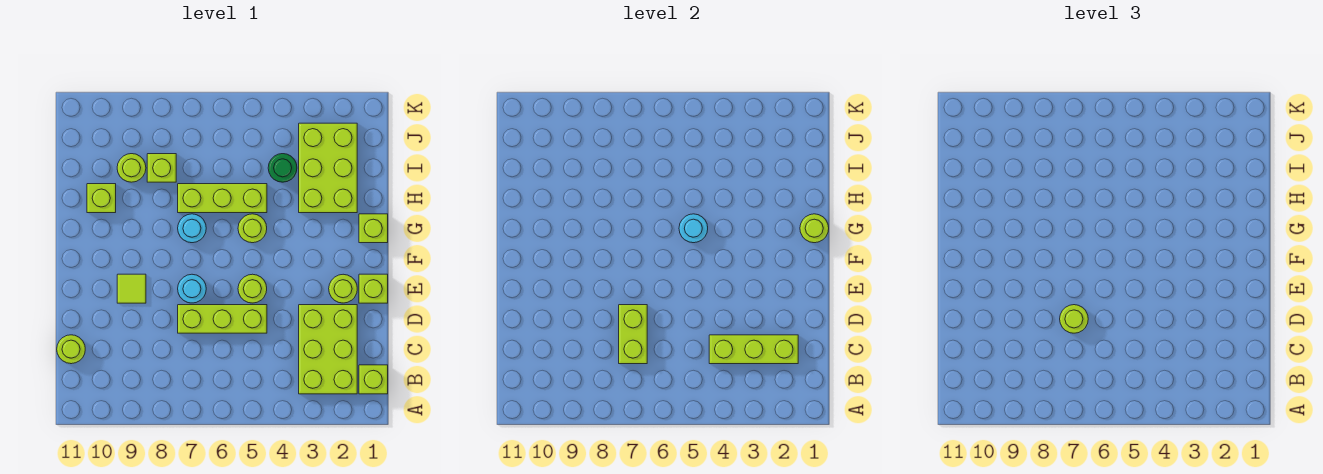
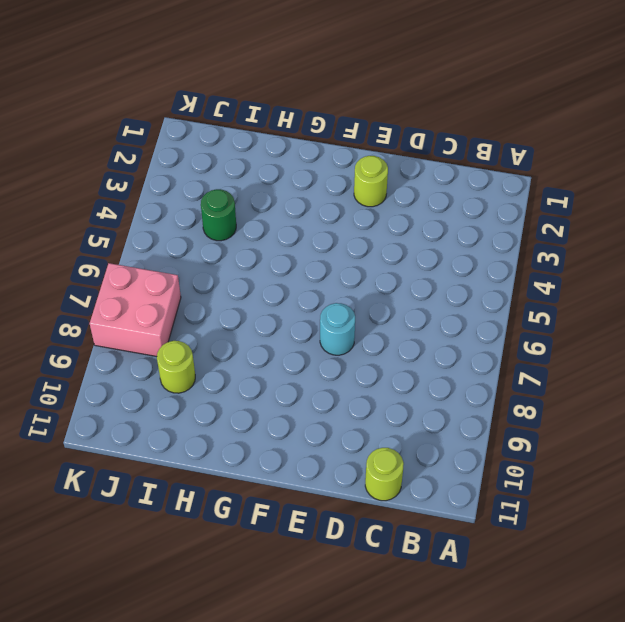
pink 2x2 brick [90,263,181,356] -> none
none -> lime 1x1 brick [359,365,388,394]
none -> lime 2x3 brick [299,305,357,394]
none -> lime 1x3 brick [178,305,267,333]

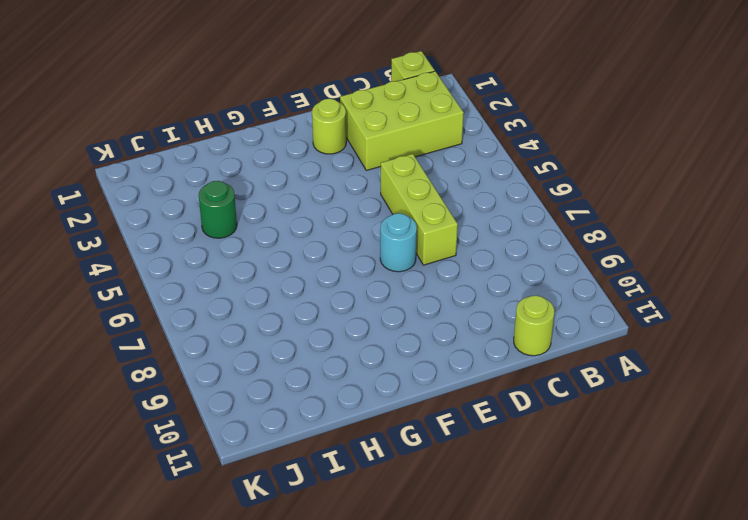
none -> lime 1x1 brick [359,274,388,303]
none -> lime 1x1 round brick [238,274,267,303]
none -> lime 1x1 tile [117,274,146,303]

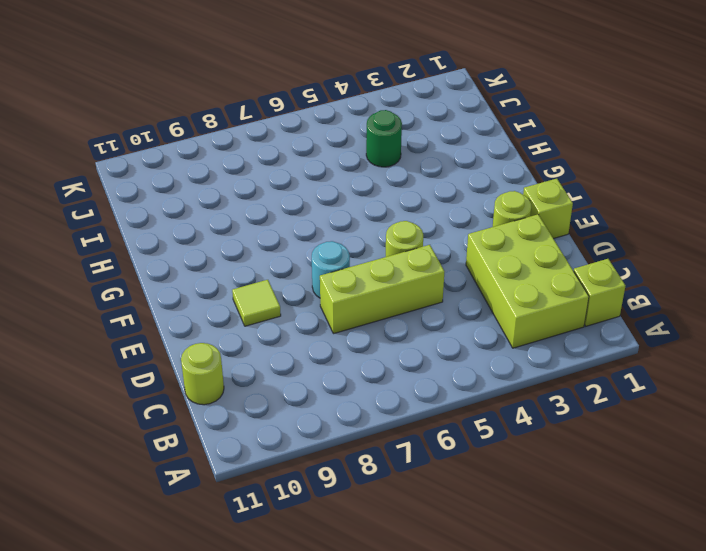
none -> lime 1x1 brick [359,214,388,243]
none -> lime 1x1 round brick [238,214,267,243]
none -> cyan 1x1 round brick [178,214,206,243]

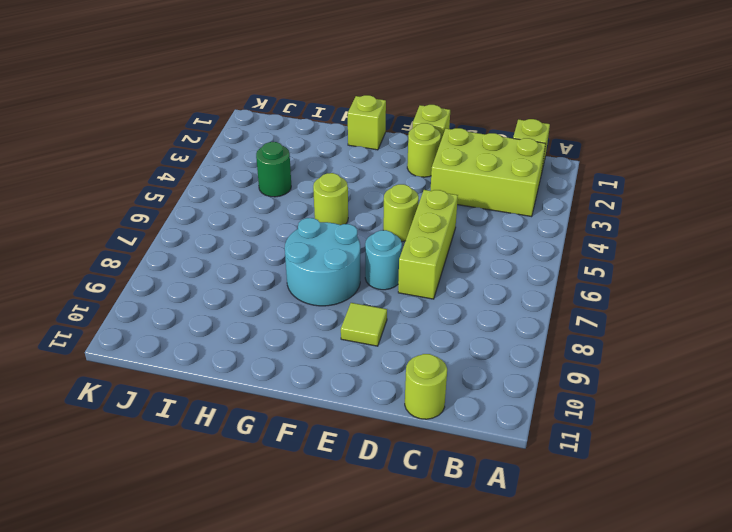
cyan 2x2 round brick [285,218,360,306] -> cyan 1x1 round brick [178,214,206,243]
none -> lime 2x3 brick [299,123,357,213]
none -> lime 1x3 brick [178,184,267,213]
none -> lime 1x1 brick [87,184,116,213]

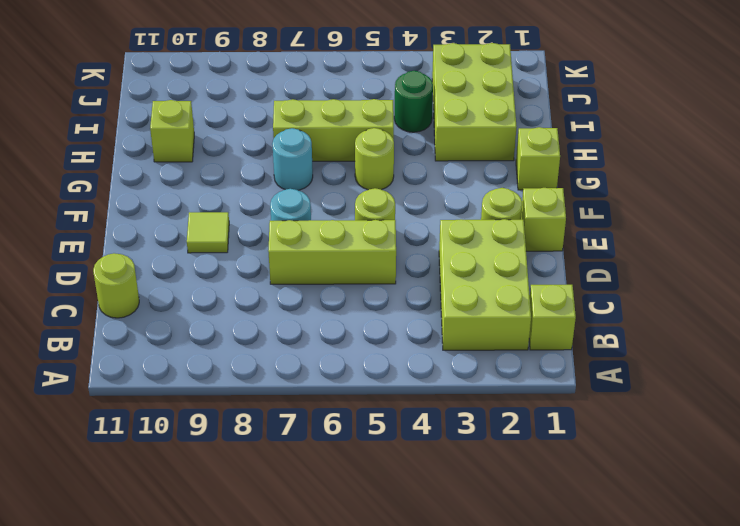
none -> lime 1x1 brick [147,154,176,182]
none -> lime 1x1 round brick [117,154,146,182]
none -> lime 1x3 brick [709,335,798,364]

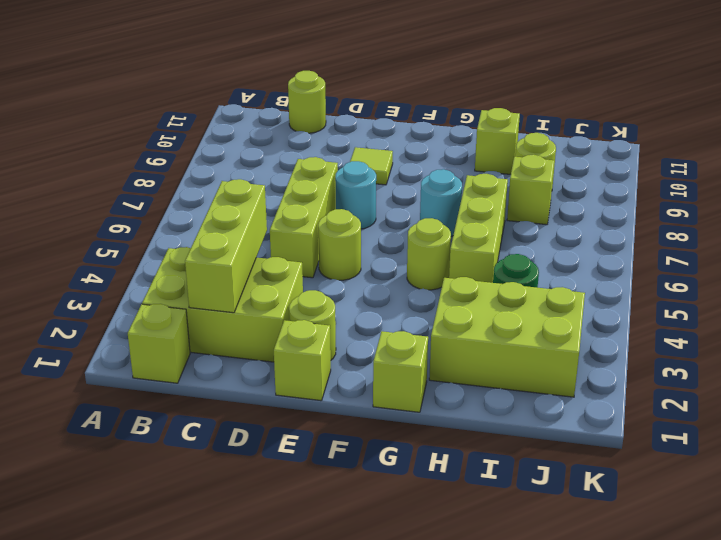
none -> lime 1x2 brick [619,305,647,364]
none -> lime 1x1 round brick [800,214,829,243]
none -> cyan 1x1 round brick [679,214,708,243]

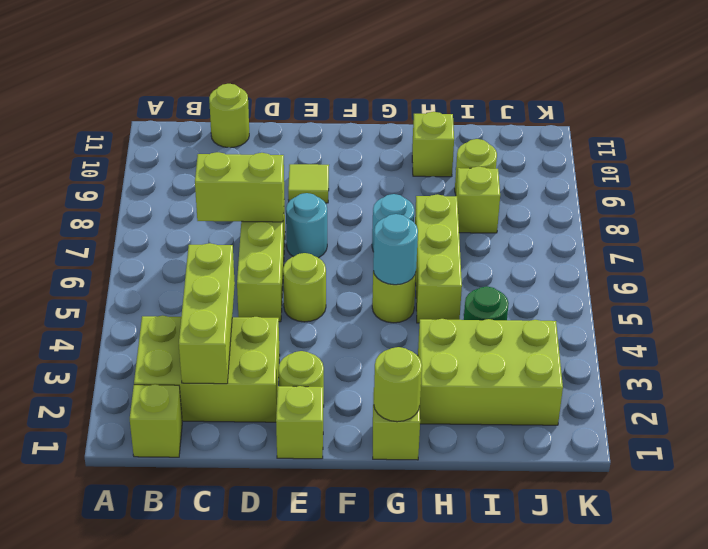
none -> lime 1x1 round brick [1060,305,1088,333]

